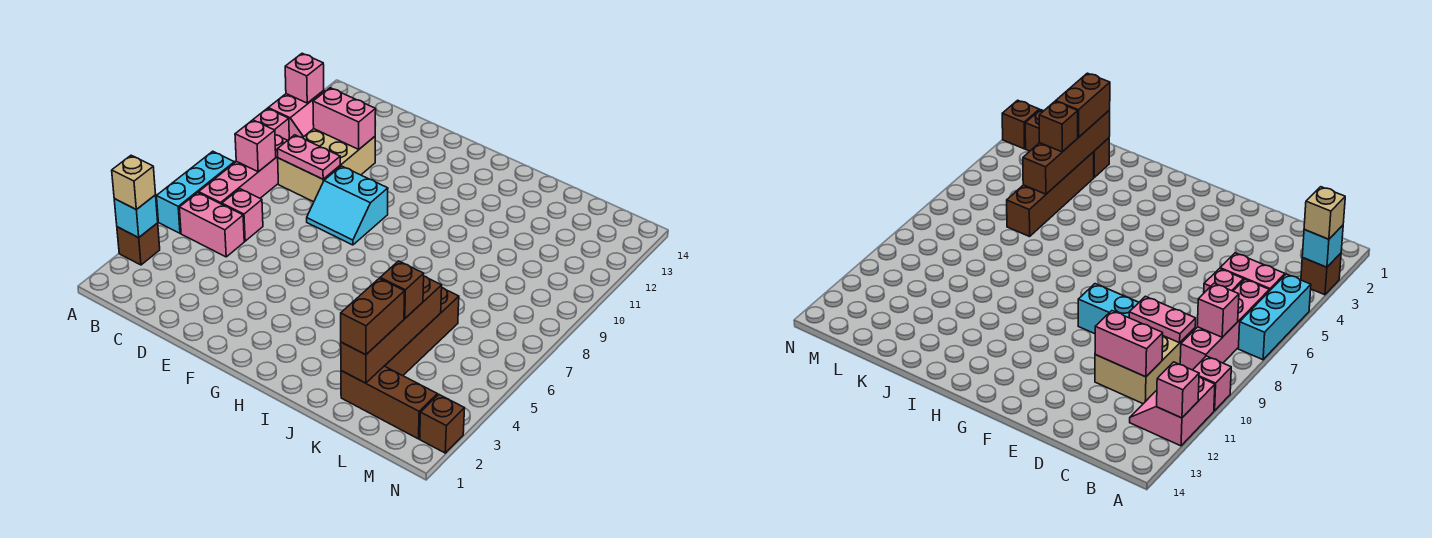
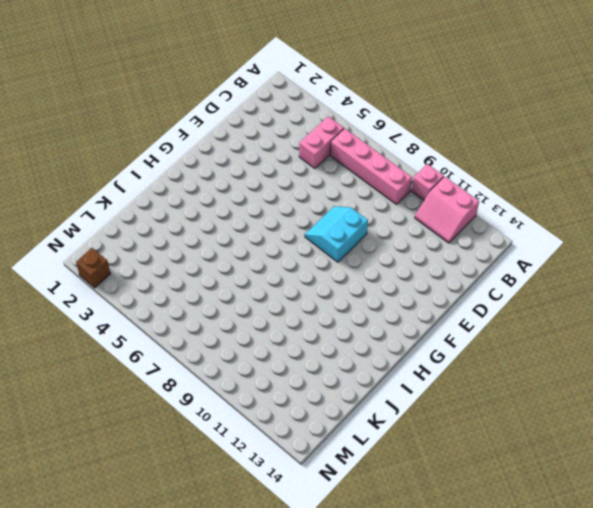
none -> brown 1x1 brick [117,223,160,265]
none -> cyan 1x3 brick [157,151,234,233]
none -> pink 1x1 brick [222,189,263,241]

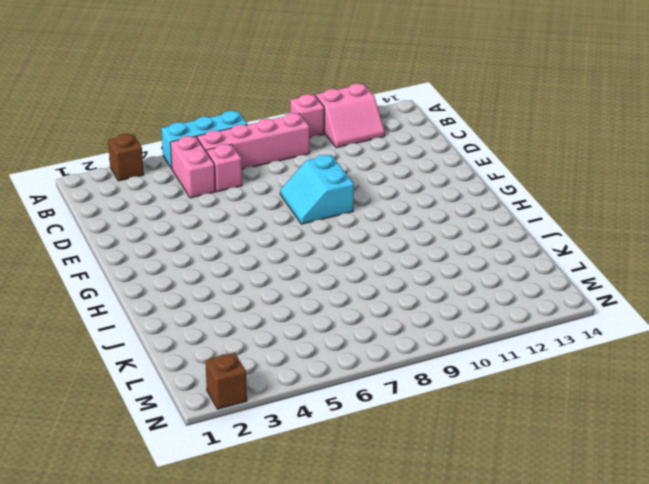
none -> tan 2x3 brick [278,129,375,202]
none -> brown 1x3 brick [341,366,437,439]
none -> brown 1x4 brick [385,288,459,376]

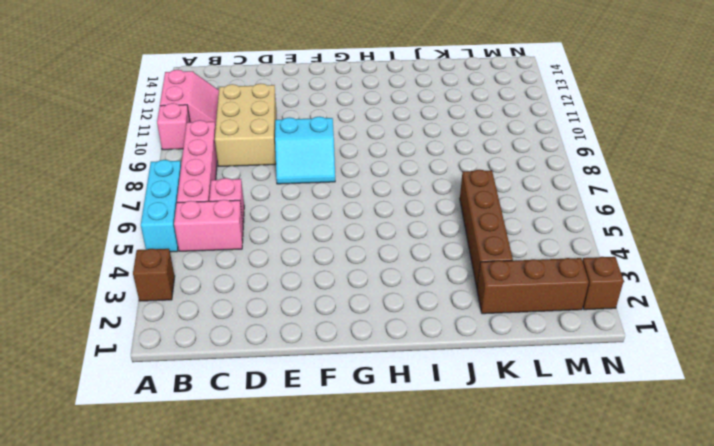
none -> cyan 1x1 brick [114,195,158,238]
none -> pink 1x1 brick [285,53,324,103]
none -> pink 1x1 brick [235,120,276,172]

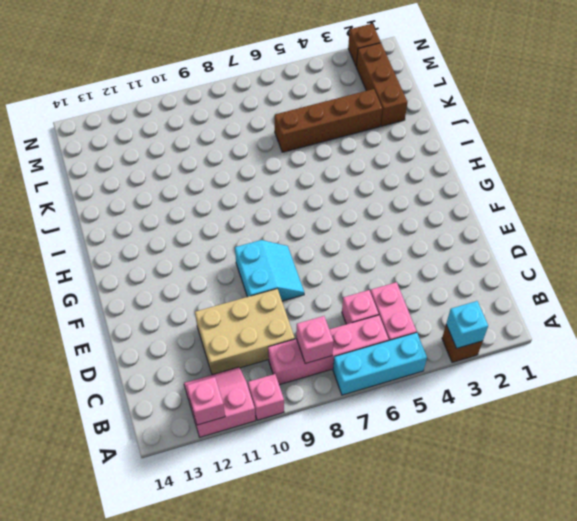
none -> pink 1x2 plate [277,135,340,179]
none -> pink 1x2 brick [313,88,376,149]
none -> brown 1x4 brick [341,276,442,383]

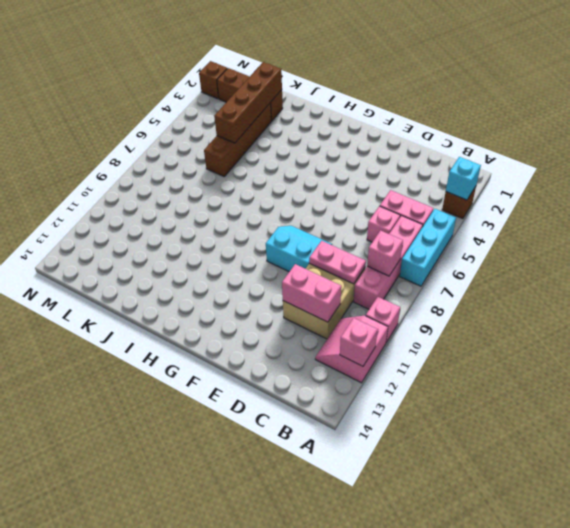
none -> tan 1x1 brick [112,155,156,210]
none -> brown 1x2 brick [341,278,405,355]
none -> brown 1x1 brick [380,261,424,318]

